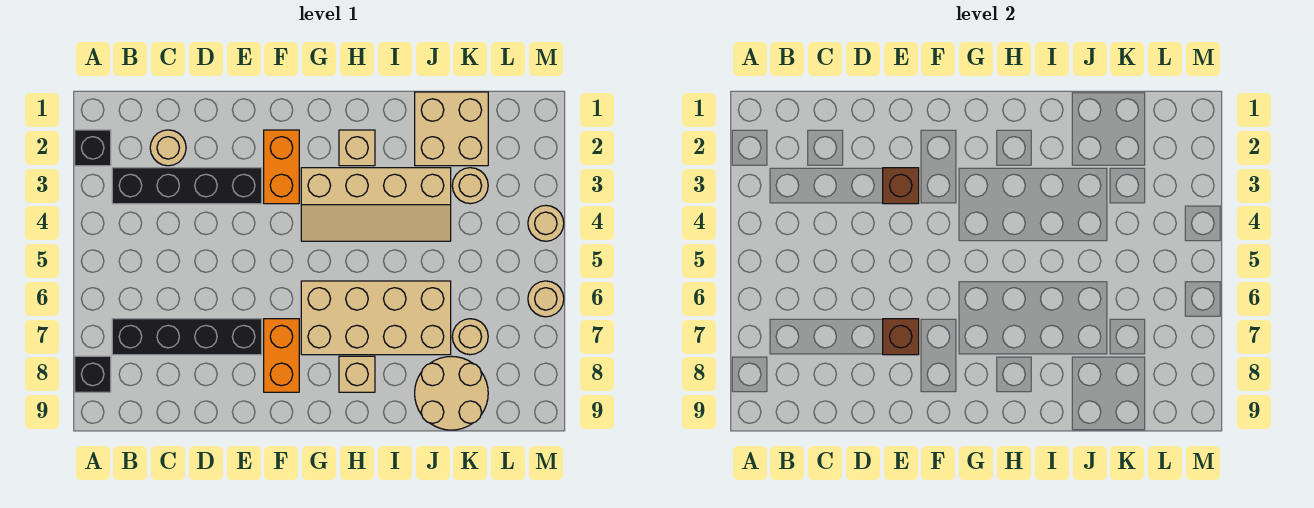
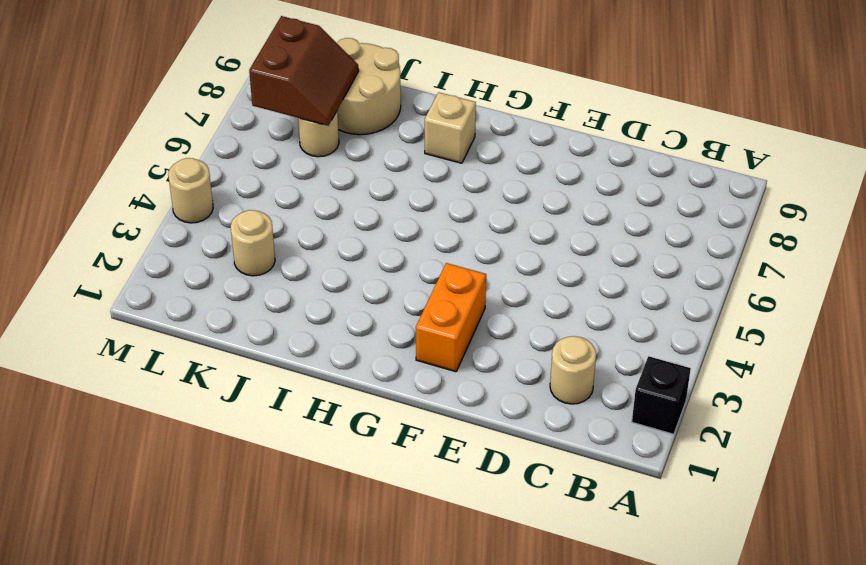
brown 2x2 slope [249,16,359,126] -> none
none -> black 1x1 brick [75,356,111,392]
none -> black 1x4 brick [112,168,262,204]
none -> black 1x4 brick [112,319,262,355]

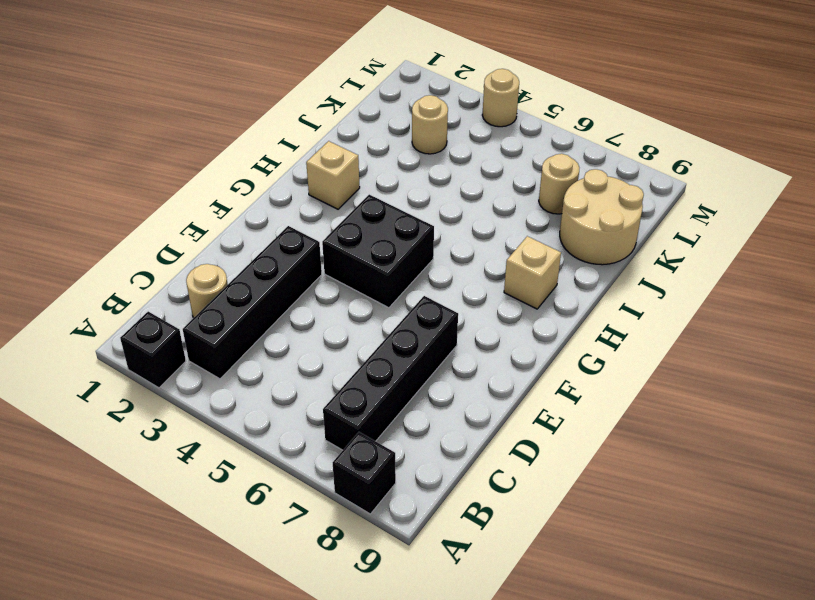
black 2x2 brick [322,194,434,308] -> tan 2x4 slope [301,168,451,241]
none -> orange 1x2 brick [264,130,299,204]
none -> orange 1x2 brick [264,319,299,392]
none -> tan 2x4 brick [301,281,451,355]

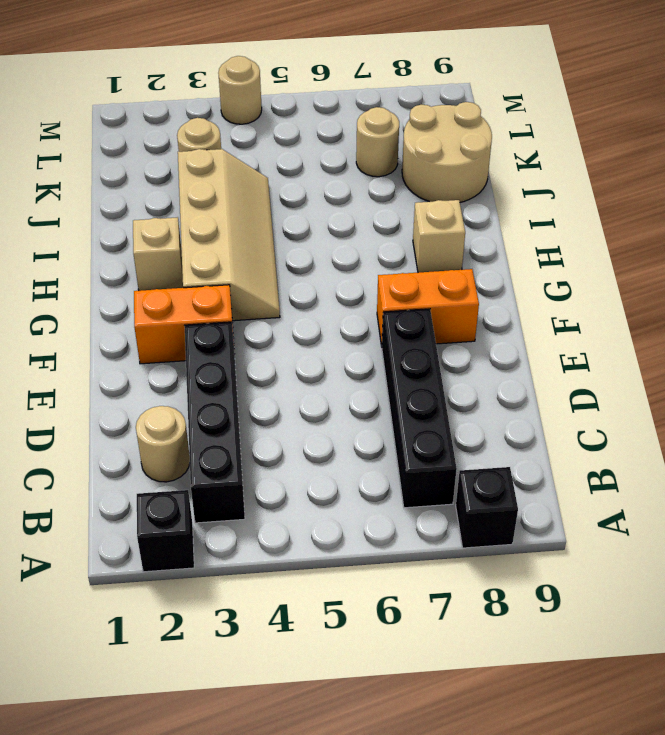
none -> tan 2x4 brick [301,281,451,355]
none -> tan 2x2 brick [415,92,488,166]
none -> tan 1x1 round brick [528,281,564,317]

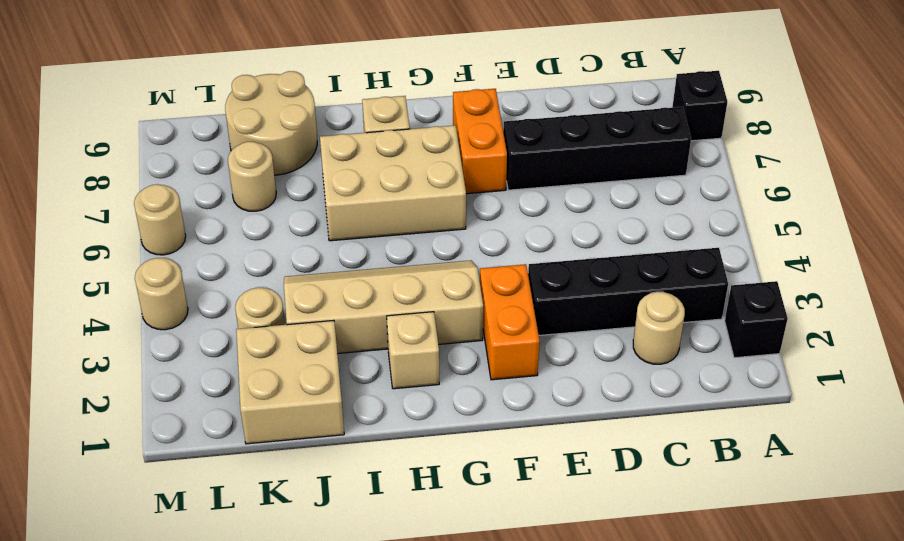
tan 2x3 brick [320,125,466,241] -> tan 2x4 brick [301,281,451,355]
none -> brown 1x1 brick [883,168,919,204]
none -> brown 1x1 brick [883,319,919,355]

